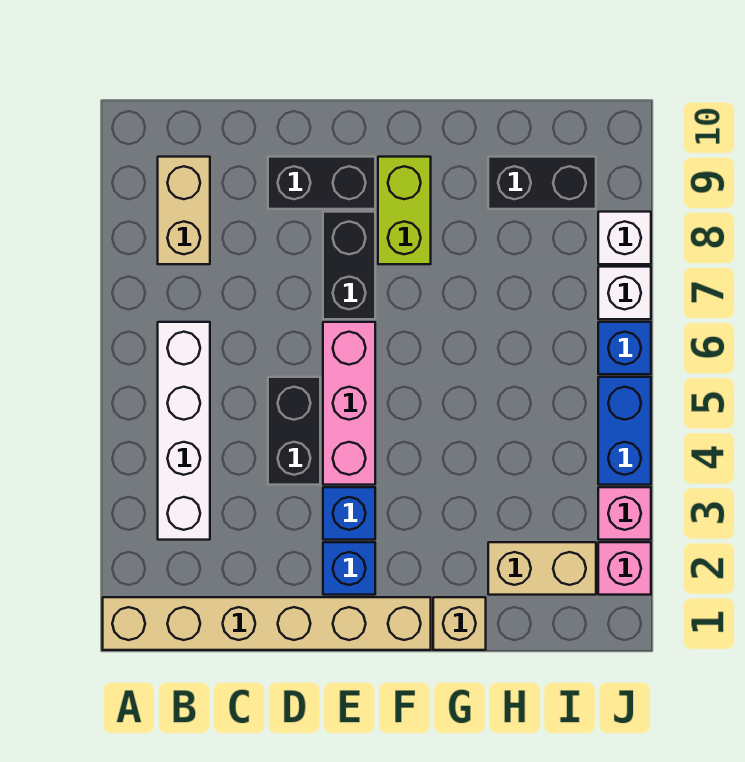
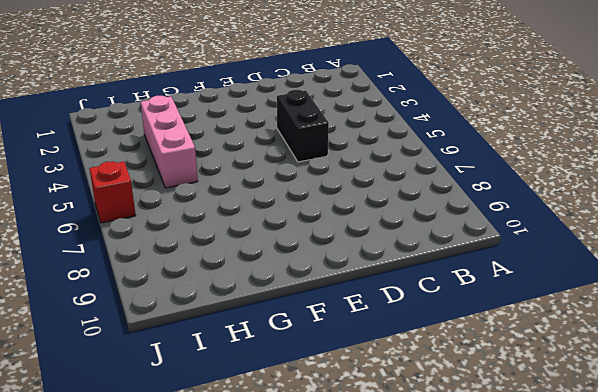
pink 1x3 brick [141,96,198,188] -> pink 1x3 brick moved to [323,322,375,485]
red 1x1 brick [89,161,136,223] -> blue 1x1 brick [598,322,651,374]
none -> tan 1x6 brick [103,597,431,650]
none -> white 1x4 brick [158,322,210,540]
none -> tan 1x2 brick [158,157,210,264]

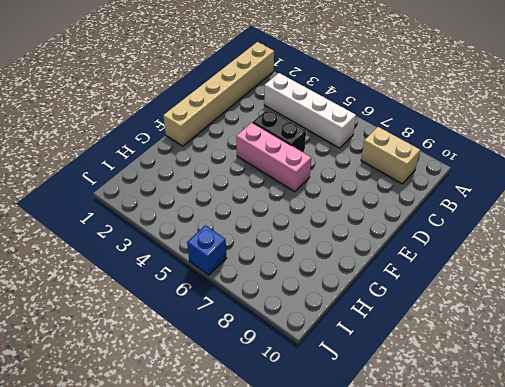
none -> black 1x2 brick [268,157,375,209]
none -> blue 1x1 brick [323,542,375,595]
none -> blue 1x1 brick [323,487,375,540]

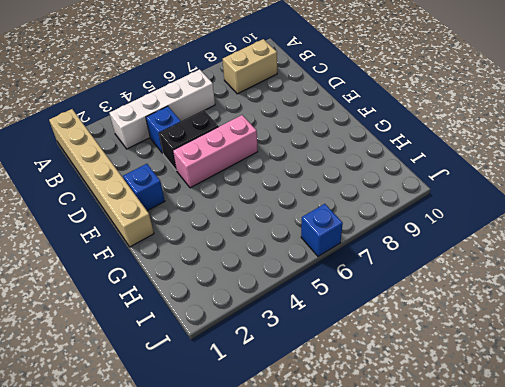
blue 1x1 brick [146,106,181,153] -> blue 1x1 brick moved to [323,487,375,540]
none -> black 1x2 brick [268,157,375,209]
none -> black 1x2 brick [323,212,375,319]
none -> lime 1x2 brick [378,157,431,264]

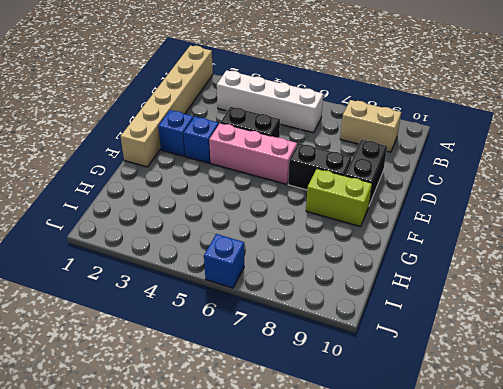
none -> tan 1x1 brick [433,597,486,650]
none -> tan 1x2 brick [488,542,596,595]
none -> black 1x2 brick [488,157,596,209]

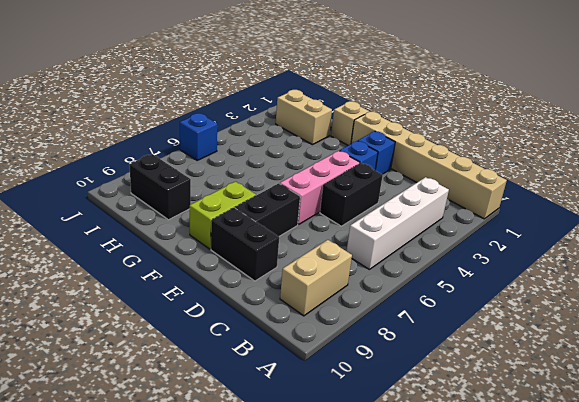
none -> pink 1x1 brick [598,542,651,595]
none -> pink 1x1 brick [598,487,651,540]
none -> blue 1x2 brick [598,377,651,485]

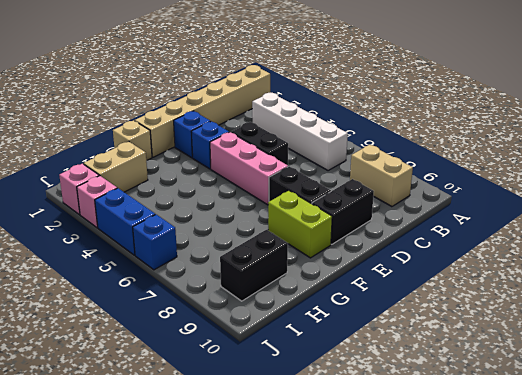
none -> white 1x1 brick [598,267,651,319]
none -> white 1x1 brick [598,212,651,264]

